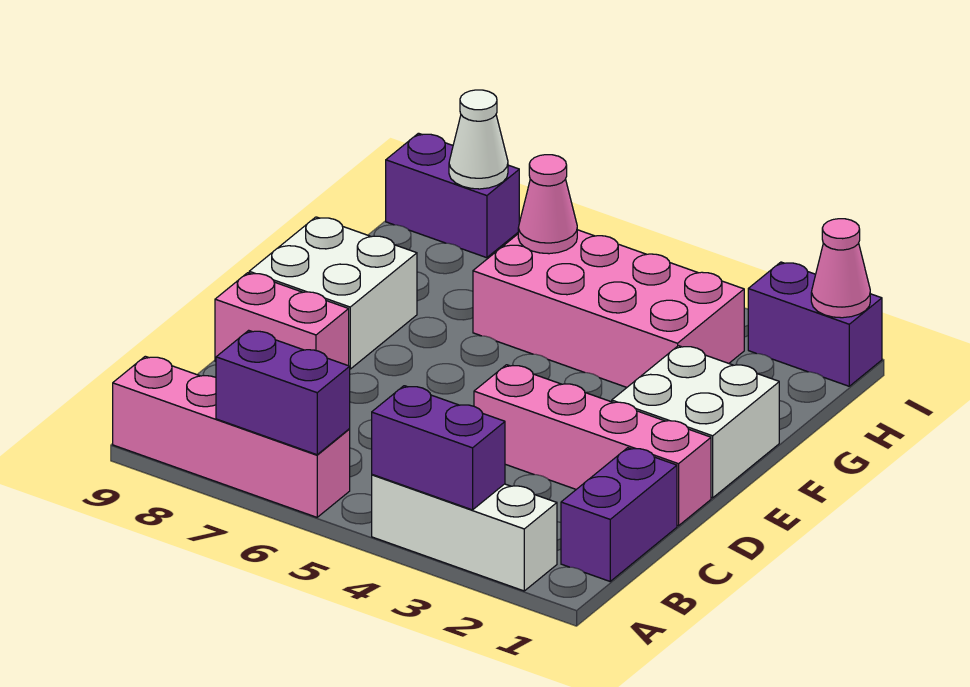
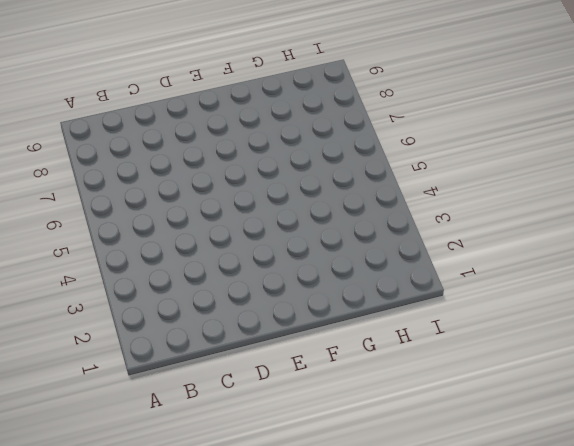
none -> white 1x3 brick [372,475,557,591]
none -> pink 1x4 brick [113,356,350,517]
none -> purple 1x2 brick [561,448,677,581]

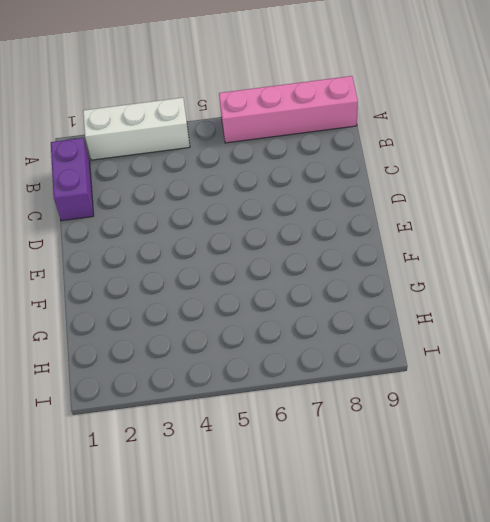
none -> pink 1x4 brick [474,365,711,526]
none -> pink 1x2 brick [215,273,349,366]
none -> white 2x2 brick [612,346,779,498]

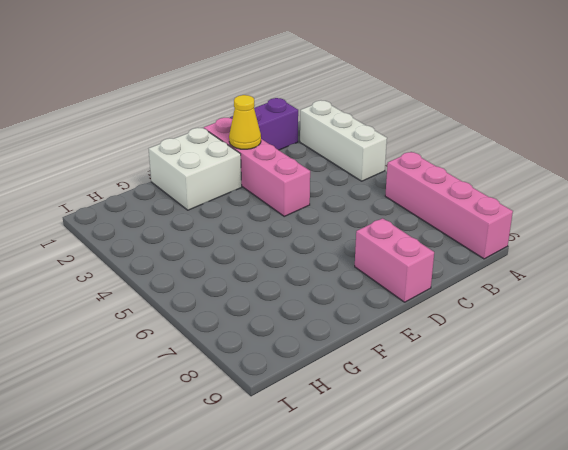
yellow 1x1 cone [229,95,261,149] -> none
none -> white 2x2 brick [249,217,417,369]
none -> pink 2x4 brick [473,230,744,387]
none -> purple 1x2 brick [748,262,882,386]

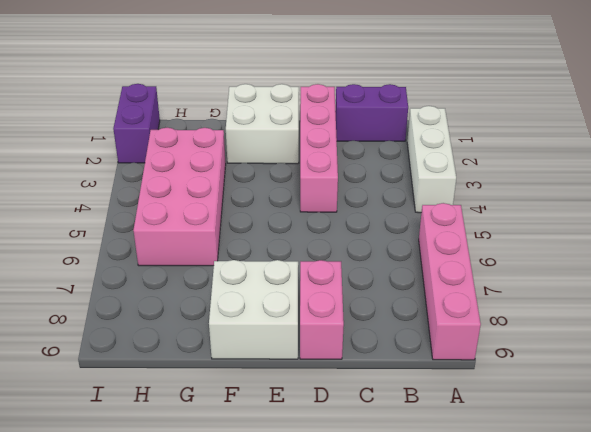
none -> purple 1x2 brick [386,133,519,258]
none -> purple 1x2 brick [372,386,505,510]
none -> purple 1x2 brick [216,330,350,455]

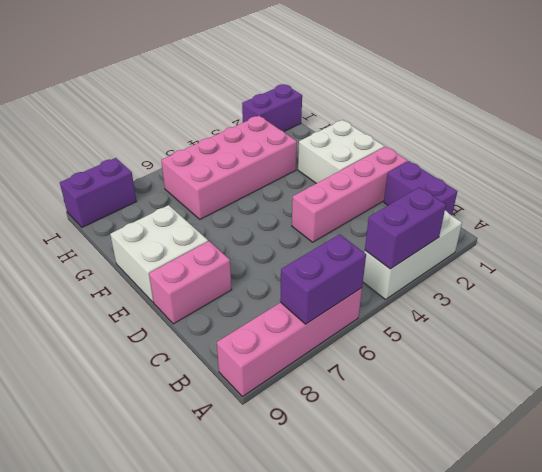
none -> pink 1x1 cone [518,155,577,254]
none -> pink 1x1 cone [811,219,870,318]
none -> white 1x1 cone [449,90,508,189]

